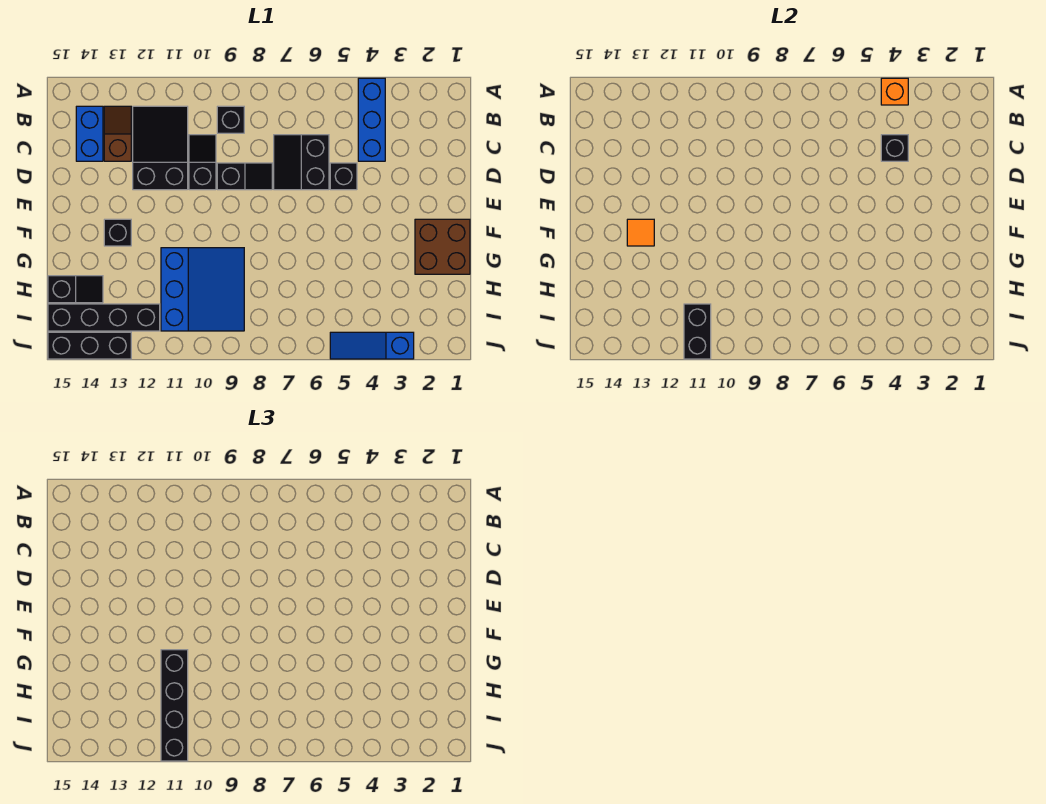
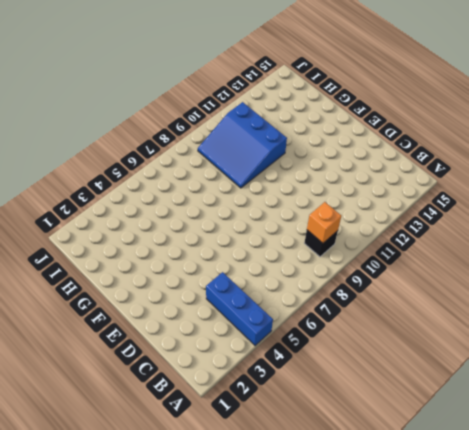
orange 1x1 brick [307,202,341,243] -> orange 1x1 brick moved to [881,78,908,105]
none -> black 2x3 slope [133,106,188,190]
none -> brown 1x2 slope [104,106,131,161]
none -> blue 1x2 brick [76,106,103,161]

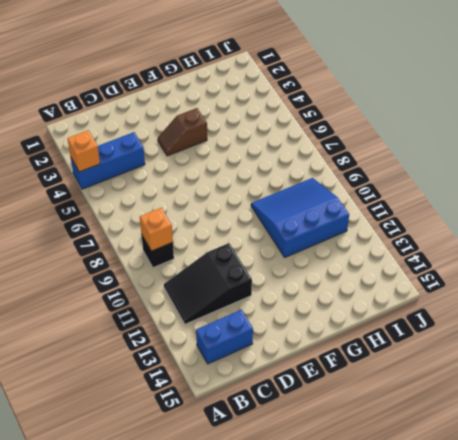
orange 1x1 brick [140,208,173,251] -> none
brown 1x2 slope [158,108,207,156] -> brown 1x2 slope moved to [104,106,131,161]
none -> black 2x2 slope [274,135,329,190]
none -> black 1x2 slope [189,135,216,190]
none -> black 1x1 brick [330,163,357,190]

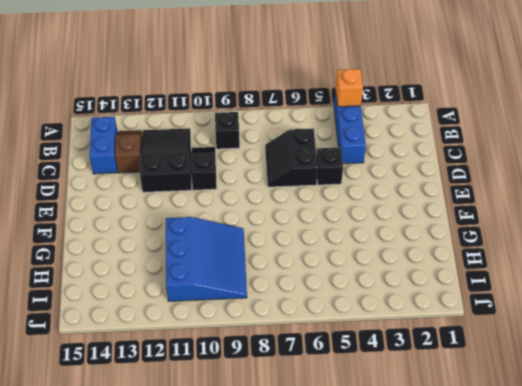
none -> black 1x2 slope [217,163,272,190]
none -> brown 2x2 brick [415,219,470,274]
none -> black 1x1 brick [104,219,131,246]

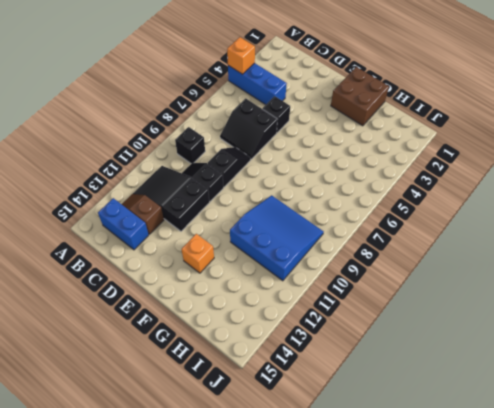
orange 1x1 brick [181,234,214,273] -> black 1x1 brick [104,219,131,246]
none -> black 1x2 slope [48,276,103,303]
none -> black 1x4 brick [48,304,160,331]
none -> blue 1x3 slope [330,332,414,359]

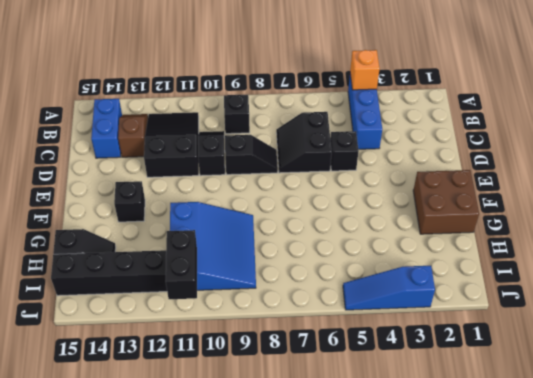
none -> black 1x3 brick [48,332,131,359]
none -> black 1x1 brick [881,135,908,161]
none -> orange 1x1 tile [627,219,654,246]

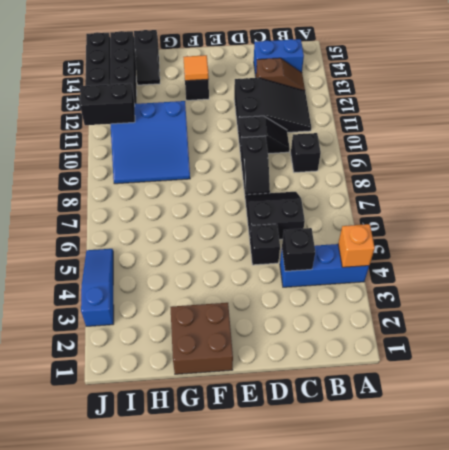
none -> black 1x4 brick [161,650,188,761]

